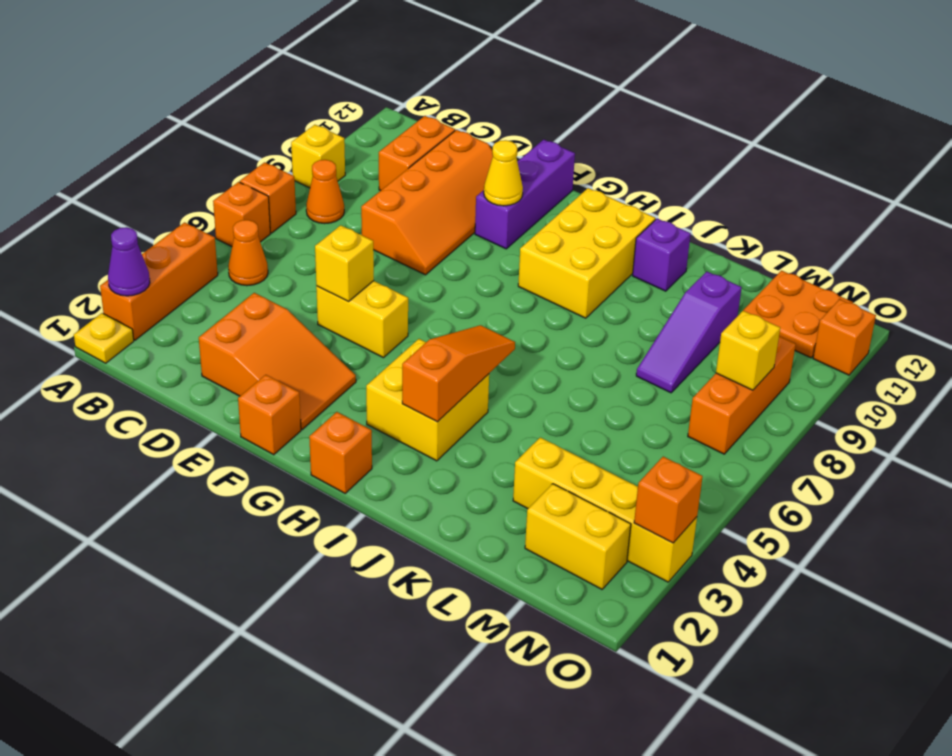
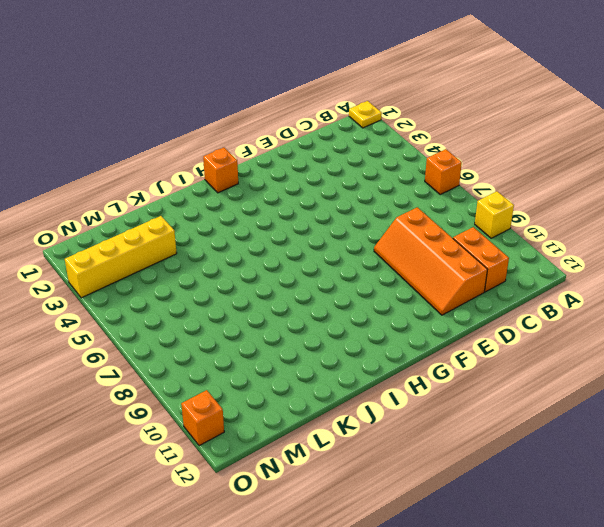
none -> orange 1x3 brick [100,222,218,340]
none -> orange 1x1 brick [240,162,296,233]
none -> orange 1x1 cone [228,220,268,286]

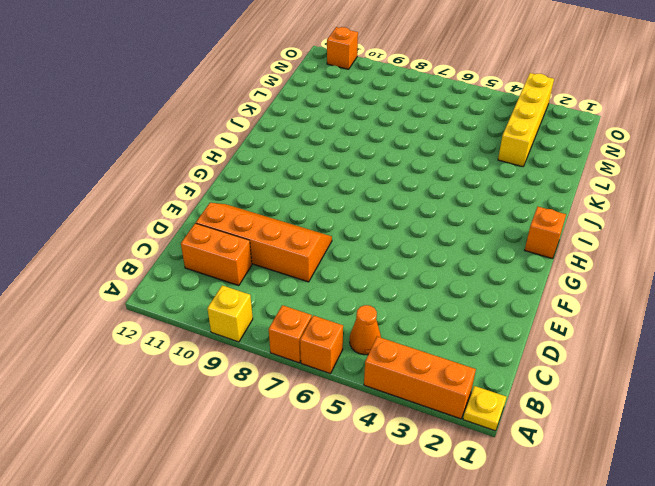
none -> orange 1x1 cone [306,160,344,224]
none -> orange 2x3 slope [199,293,356,429]
none -> yellow 1x2 brick [316,281,408,358]

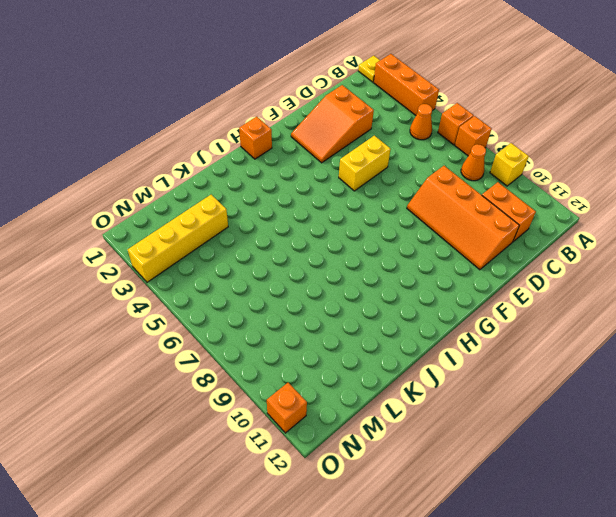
none -> orange 1x1 brick [238,375,301,455]
none -> purple 1x3 brick [475,140,575,249]
none -> yellow 2x2 brick [366,339,489,461]

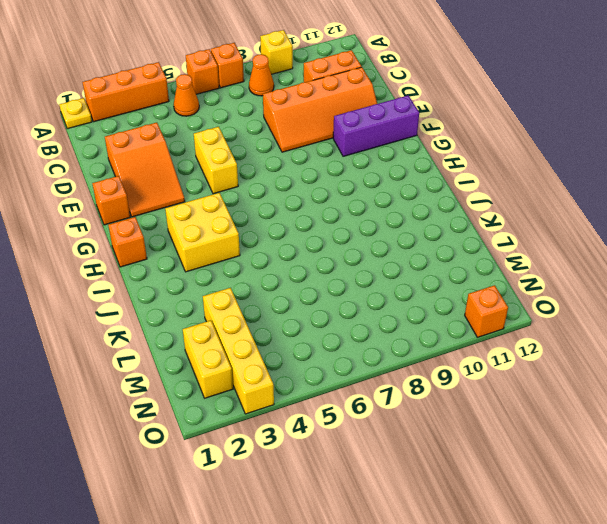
none -> yellow 2x3 brick [518,188,655,318]
none -> purple 1x1 brick [633,219,691,291]
none -> purple 1x3 slope [636,272,742,393]

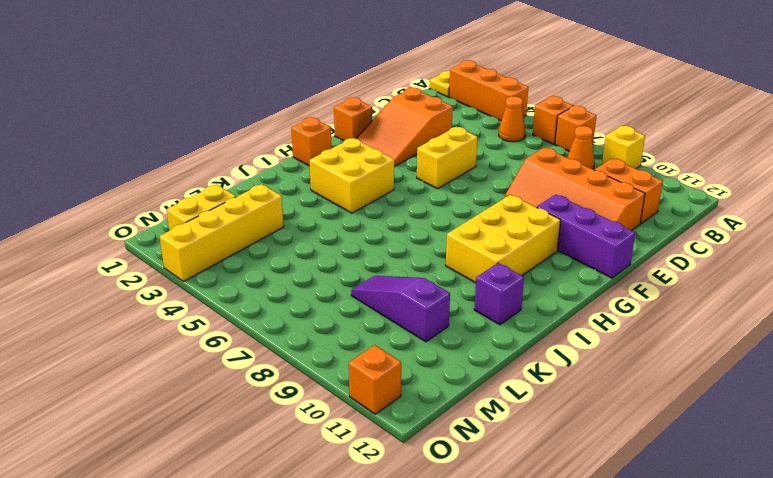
yellow 2x3 brick [446,195,561,283] -> yellow 2x3 brick turned to [518,188,655,318]
none -> orange 2x2 plate [743,271,853,358]
none -> orange 1x3 brick [688,336,796,454]
none -> purple 1x1 cone [108,227,150,296]

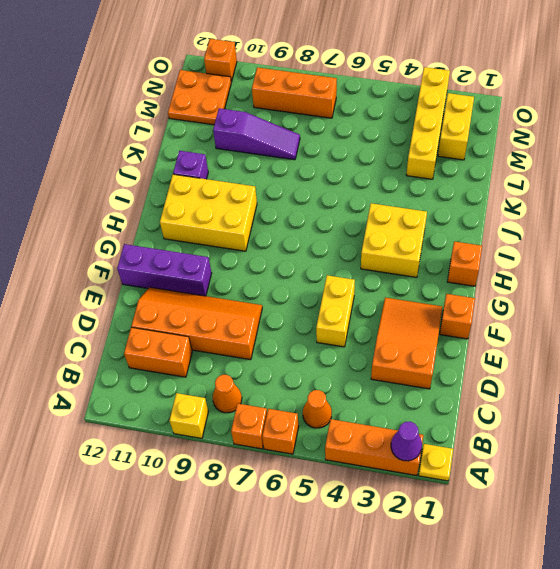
none -> yellow 1x1 brick [315,225,374,302]
none -> yellow 1x1 cone [484,140,523,206]
none -> orange 1x3 slope [402,325,515,422]

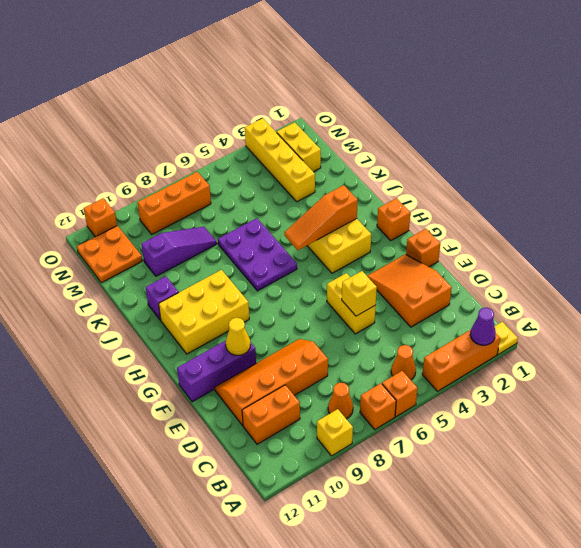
purple 2x3 plate [218,218,297,291] -> none
none -> yellow 1x1 brick [716,311,780,390]
none -> orange 1x1 brick [634,457,703,543]

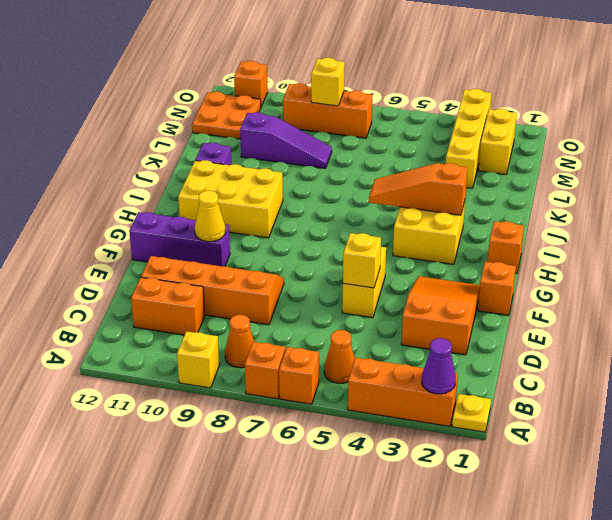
none -> orange 1x1 brick [634,457,703,543]

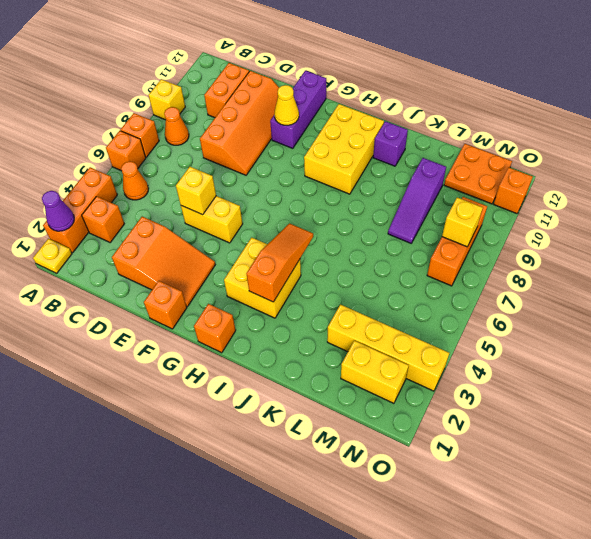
orange 1x1 brick [82,196,124,243] -> orange 1x1 brick moved to [634,457,703,543]

